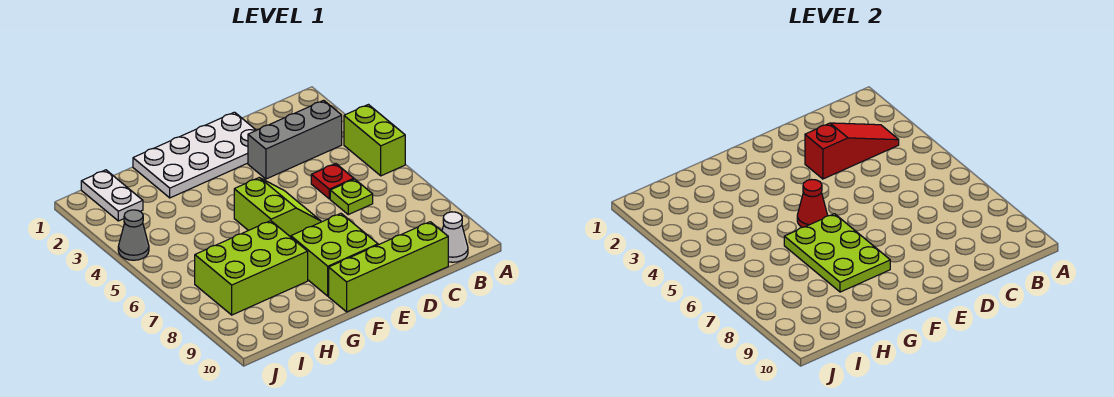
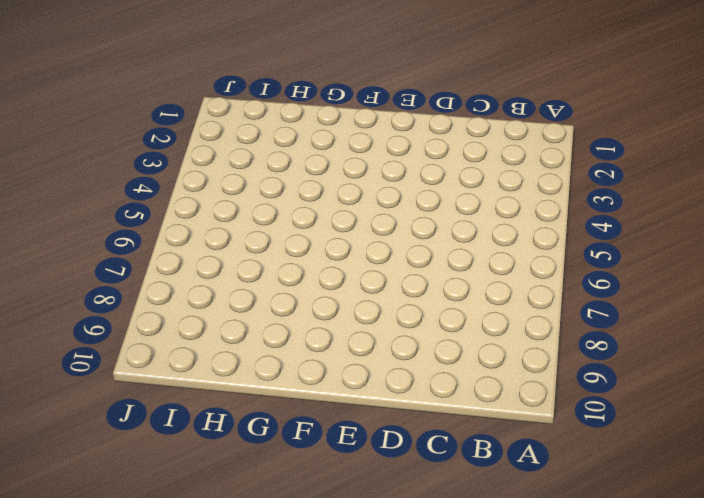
none -> lime 1x2 brick [344,105,405,176]
none -> grey 1x3 brick [248,100,342,179]
none -> white 1x1 cone [442,212,468,262]

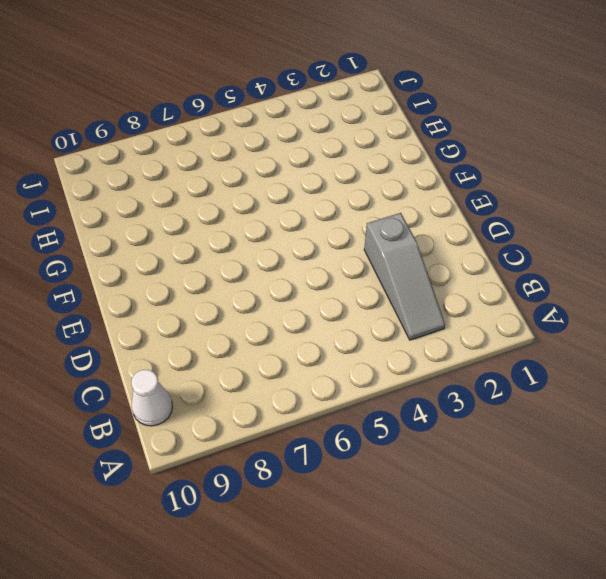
grey 1x3 slope [364,213,445,340] -> grey 1x3 brick [248,100,342,179]
none -> lime 1x2 brick [344,105,405,176]
none -> red 1x1 plate [311,164,354,199]
none -> lime 1x1 plate [330,179,373,215]

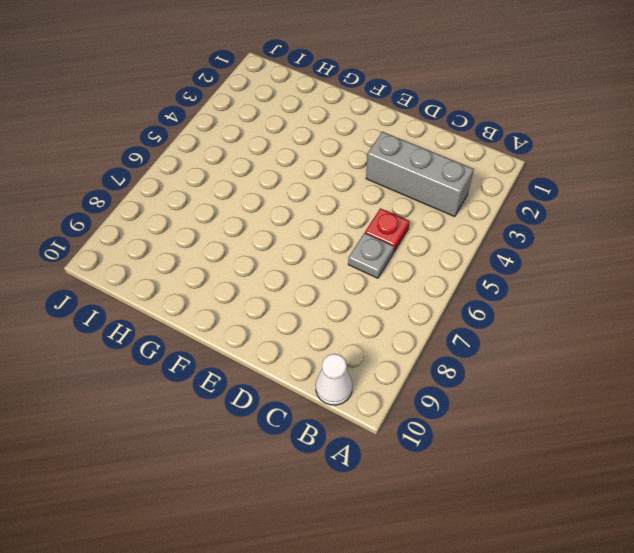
grey 1x1 plate [348,233,394,278] -> lime 1x1 plate [330,179,373,215]
none -> lime 1x2 brick [344,105,405,176]
none -> lime 1x4 brick [329,222,448,312]
none -> white 2x4 plate [133,112,256,198]

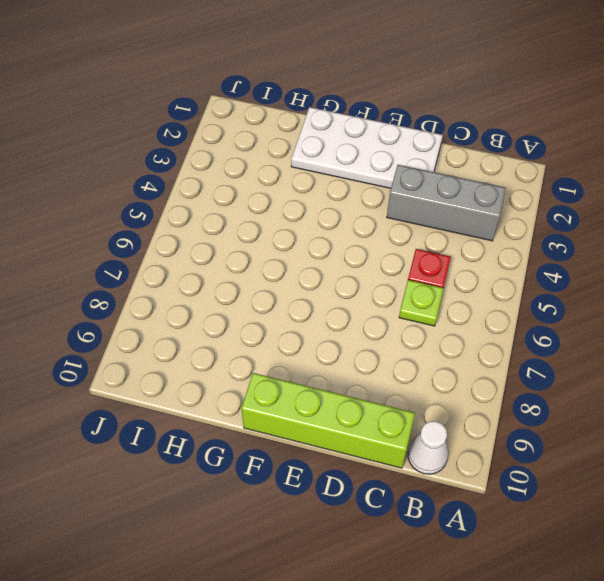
none -> lime 1x2 brick [344,105,405,176]
none -> lime 2x2 slope [234,178,321,237]
none -> lime 2x2 brick [291,213,378,296]

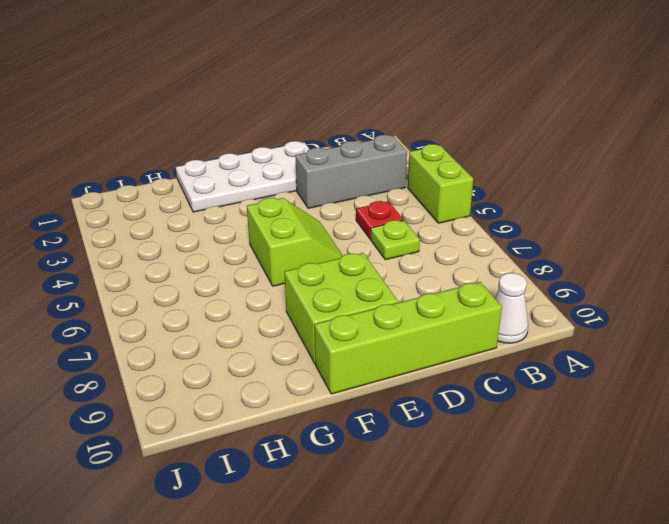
none -> lime 2x3 brick [195,221,308,315]
none -> white 1x2 plate [81,170,143,221]
none -> grey 1x1 cone [118,210,149,260]

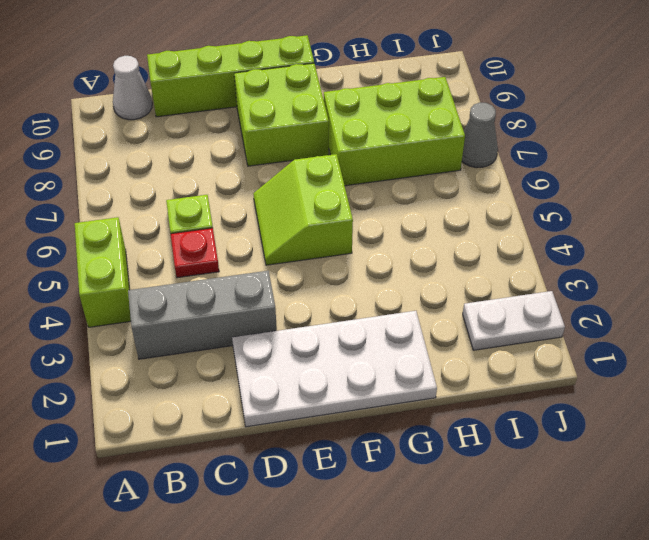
white 1x2 plate [463,291,565,350] -> white 1x2 plate turned to [81,170,143,221]
grey 1x1 cone [462,102,498,168] -> grey 1x1 cone moved to [118,210,149,260]
none -> red 1x3 slope [805,123,899,179]
none -> red 1x1 cone [797,180,828,227]
none -> lime 2x3 plate [784,214,890,292]

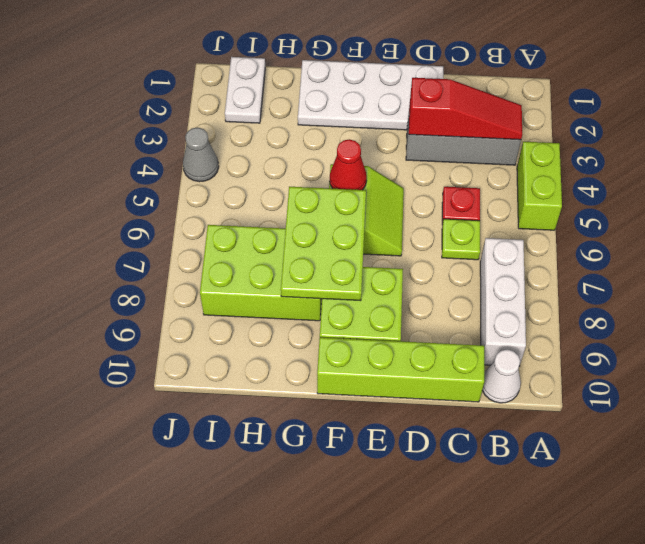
white 1x3 brick [480,238,526,366] -> none

